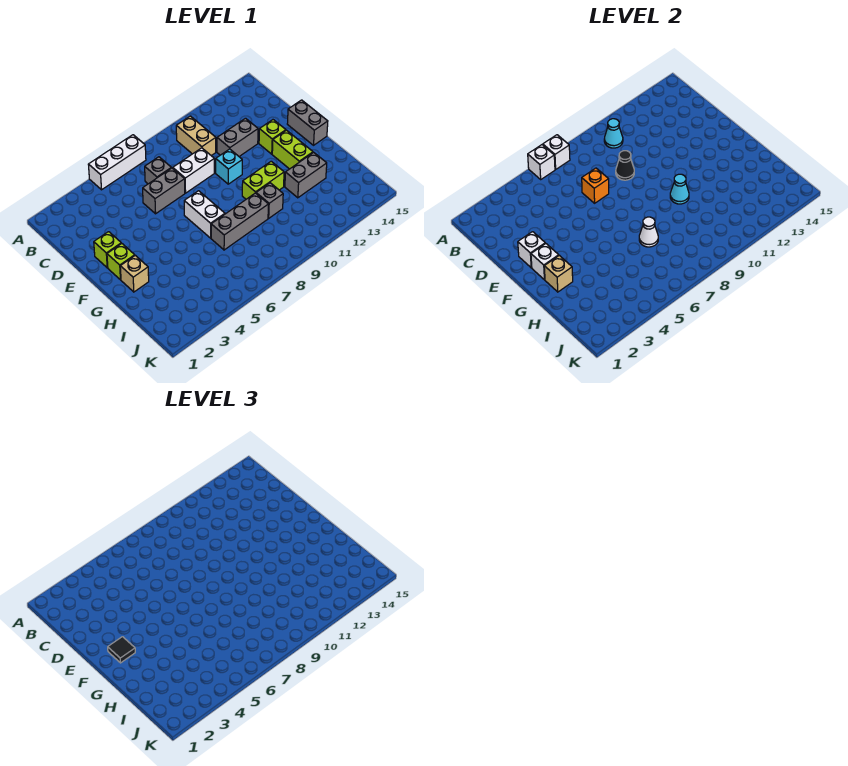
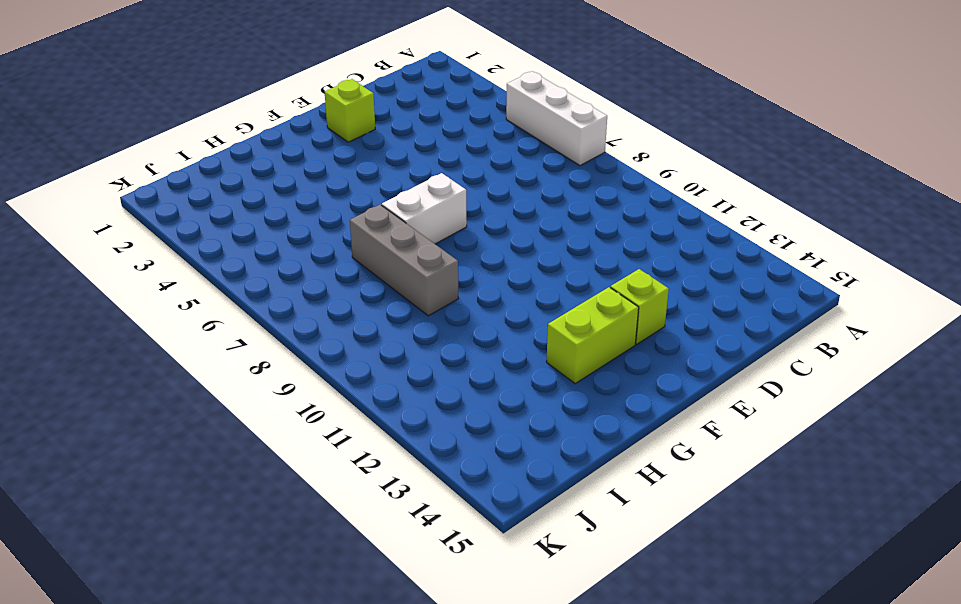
none -> tan 1x2 brick [176,116,216,156]
none -> grey 1x1 brick [145,157,171,184]
none -> grey 1x2 brick [143,168,185,214]

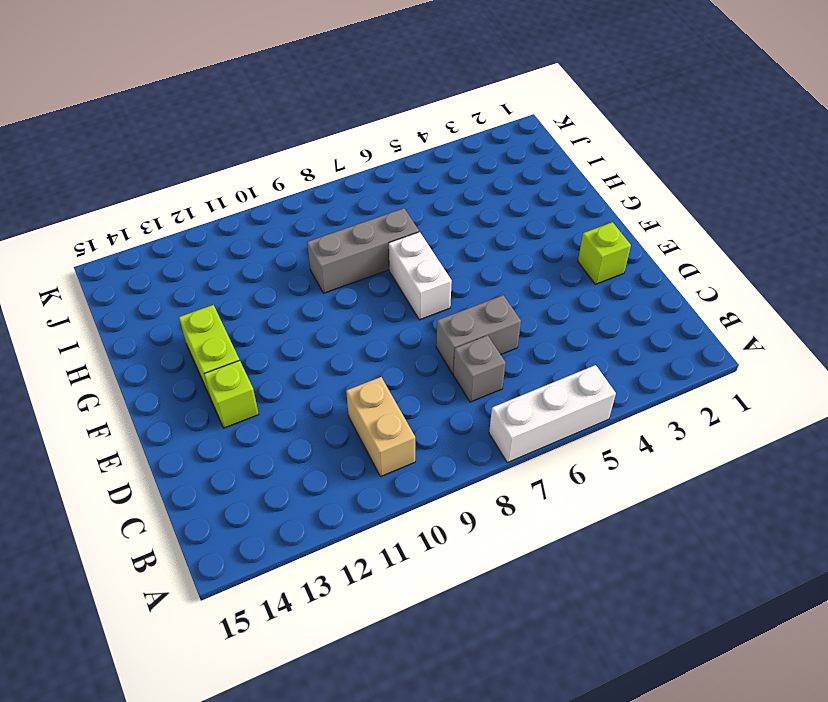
none -> white 1x2 brick [173,148,214,193]
none -> grey 1x2 brick [217,118,258,156]
none -> cyan 1x1 brick [216,149,242,184]

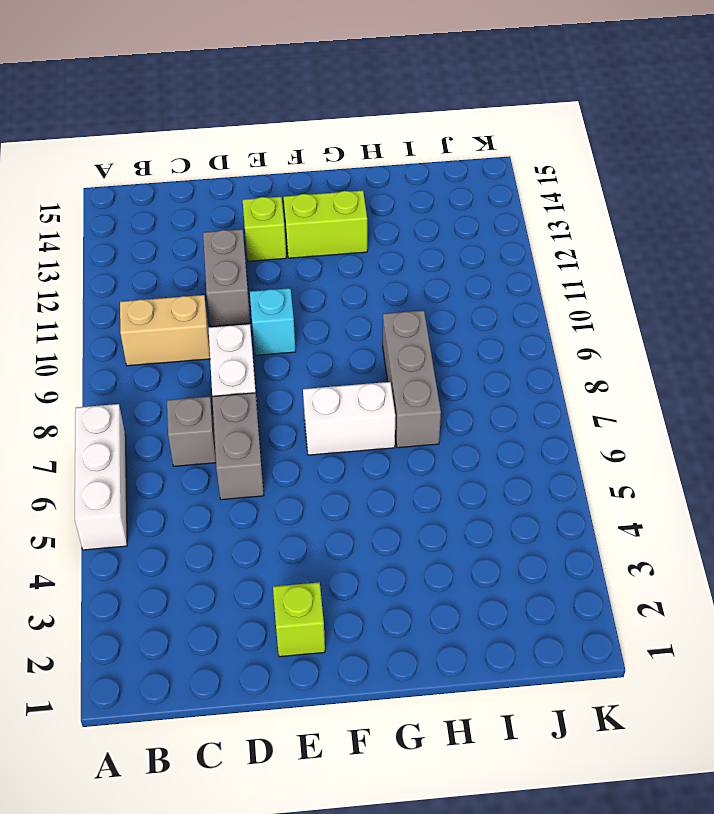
none -> grey 1x2 brick [287,100,328,145]
none -> lime 1x1 brick [107,244,135,280]
none -> tan 1x1 brick [120,255,149,292]

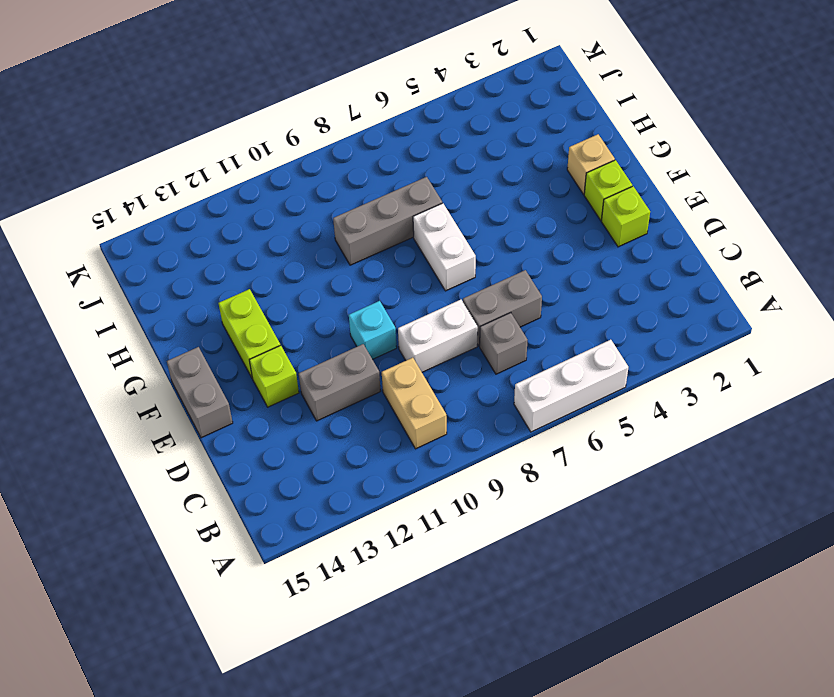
none -> lime 1x2 brick [242,161,284,199]
none -> grey 1x1 brick [256,183,283,218]
none -> grey 1x2 brick [285,152,327,198]

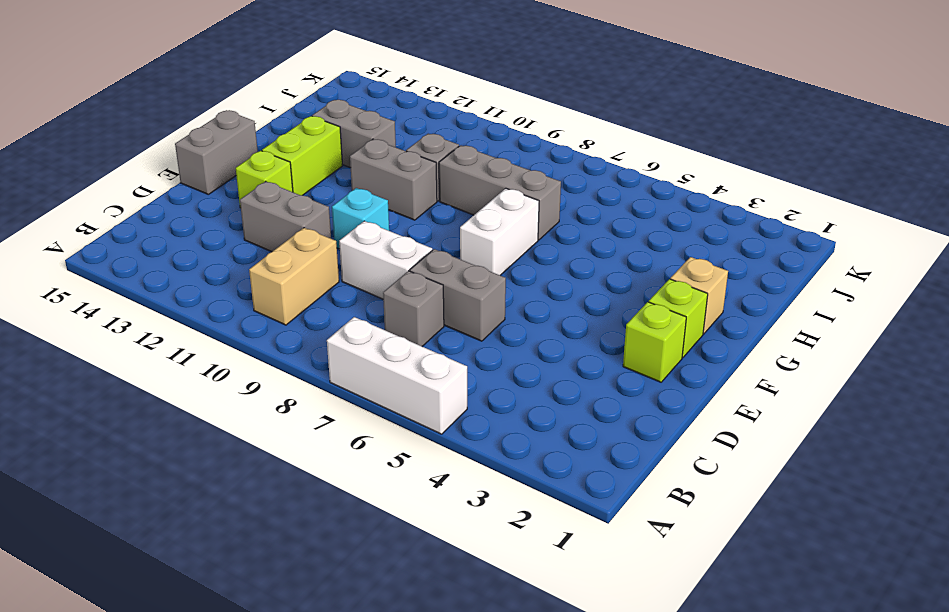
grey 1x2 brick [350,139,437,220] -> lime 1x2 brick [242,161,284,199]
none -> white 1x1 brick [528,145,555,179]
none -> white 1x1 brick [543,135,570,169]
none -> cyan 1x1 cone [604,119,623,148]

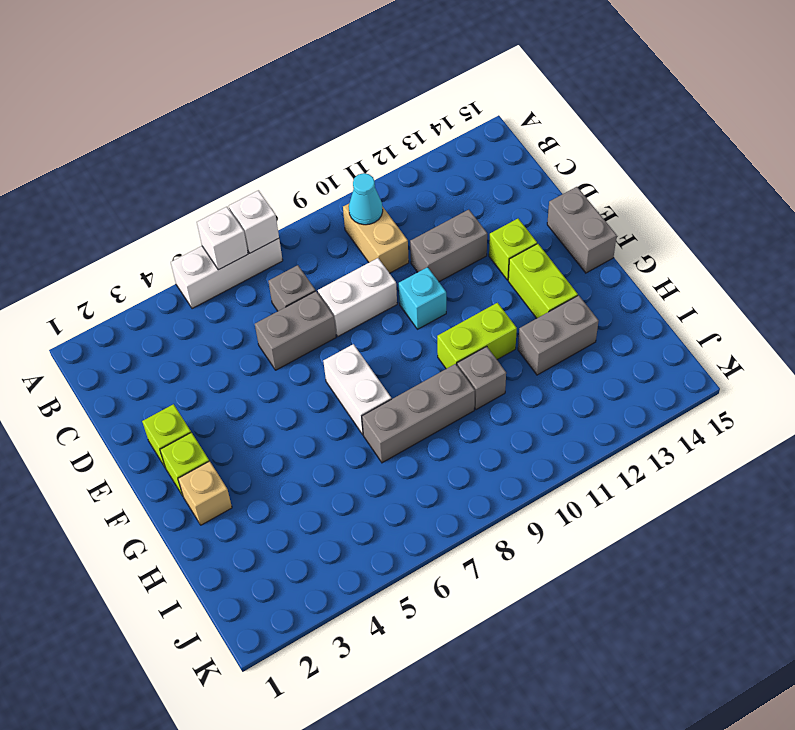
none -> orange 1x1 brick [582,168,609,203]
none -> black 1x1 cone [616,151,634,180]
none -> white 1x1 brick [518,232,545,268]

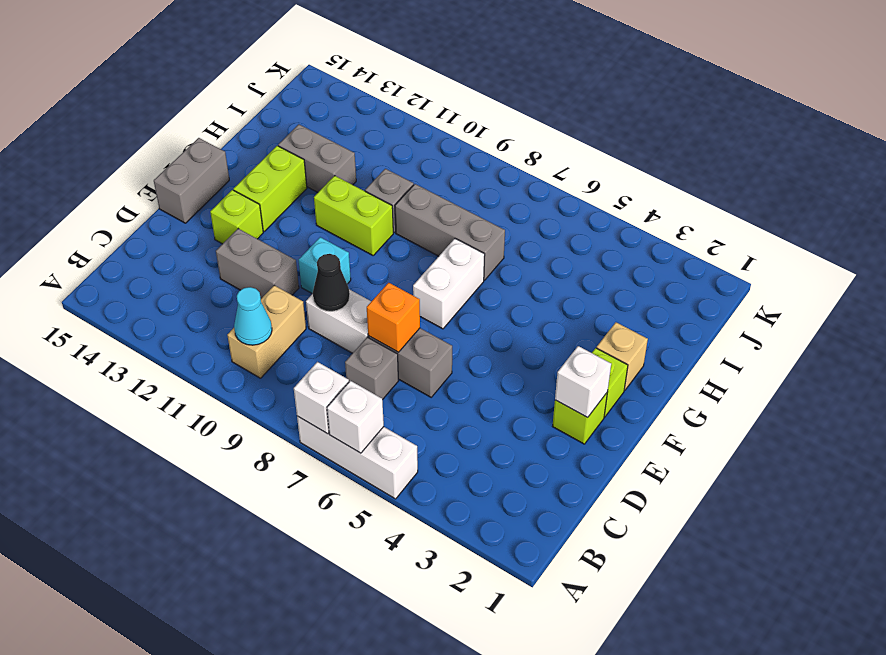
none -> white 1x1 brick [531,244,559,280]
none -> tan 1x1 brick [544,255,573,292]
none -> cyan 1x1 cone [670,174,689,204]

